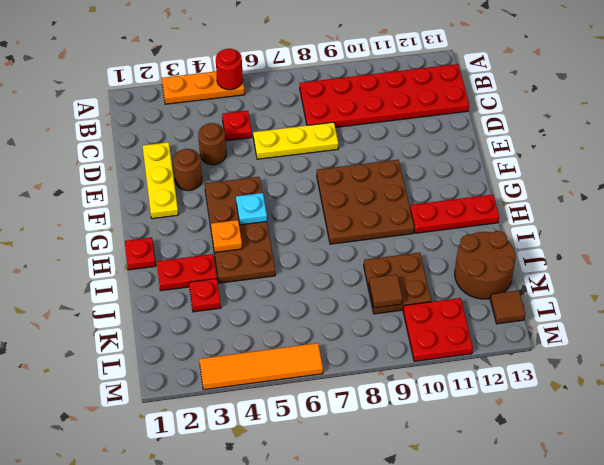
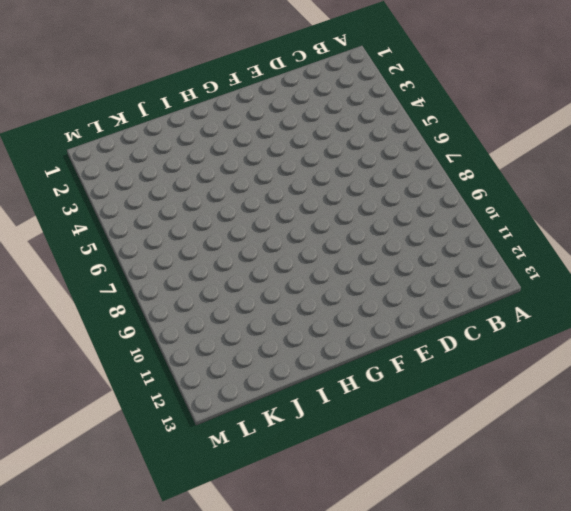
none -> orange 1x3 plate [162,71,245,104]
none -> red 2x6 plate [300,64,469,127]
none -> red 1x1 plate [222,111,252,141]

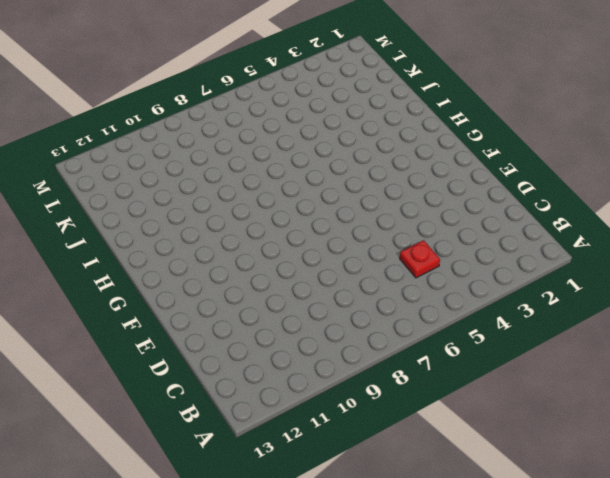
none -> orange 1x3 plate [162,71,245,104]
none -> red 2x6 plate [300,64,469,127]
none -> yellow 1x3 plate [143,142,178,219]

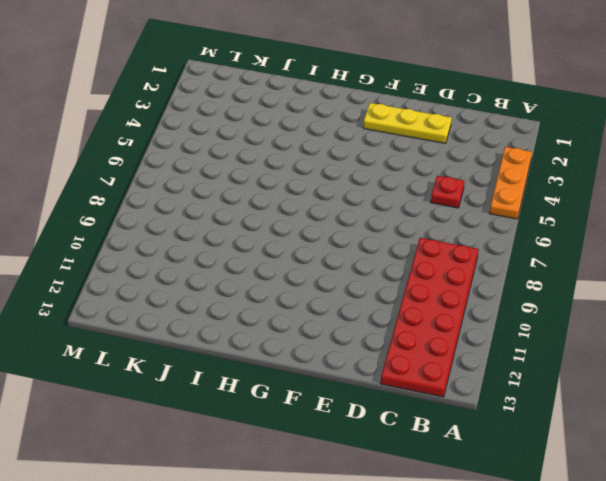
none -> brown 1x1 round brick [198,123,226,165]
none -> yellow 1x3 plate [253,122,338,159]
none -> brown 1x1 round brick [173,149,202,191]

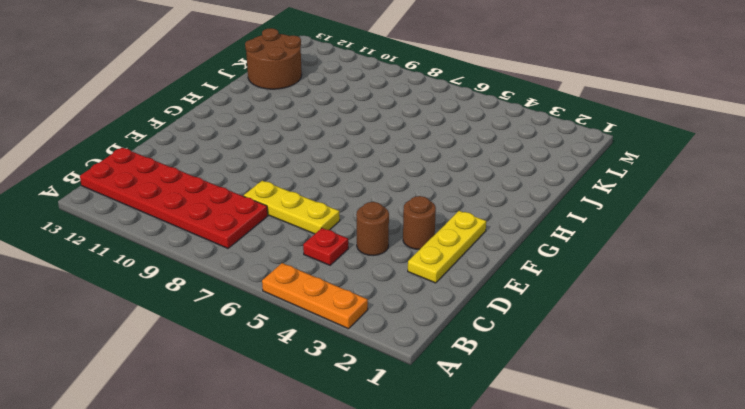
none -> brown 2x4 plate [205,177,275,283]
none -> brown 3x3 plate [317,160,414,244]
none -> red 1x1 plate [125,237,156,270]

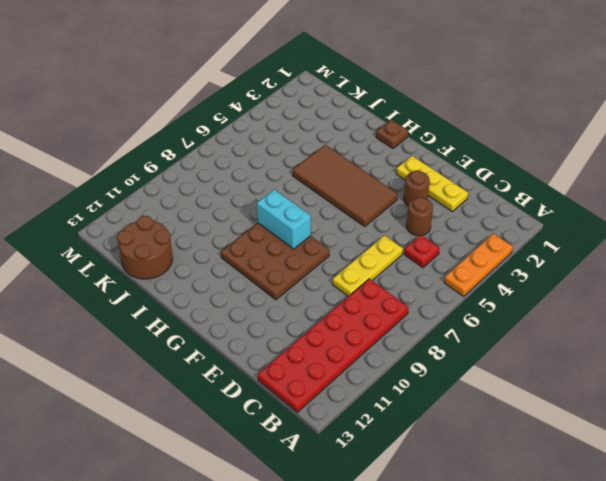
brown 2x4 tile [293,145,398,226] -> brown 2x4 plate [205,177,275,283]
cyan 1x2 brick [257,189,311,249] -> none
brown 1x1 plate [376,120,408,149] -> red 1x1 plate [125,237,156,270]
none -> red 1x3 plate [410,195,499,233]
none -> red 1x2 plate [157,254,217,291]
none -> red 1x1 plate [189,279,221,312]

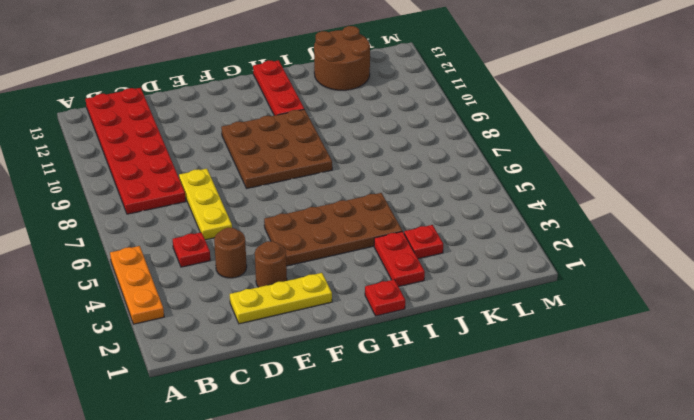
none -> brown 2x2 plate [364,253,431,314]
none -> red 2x2 plate [403,298,473,361]
none -> brown 1x1 tile [490,290,525,324]

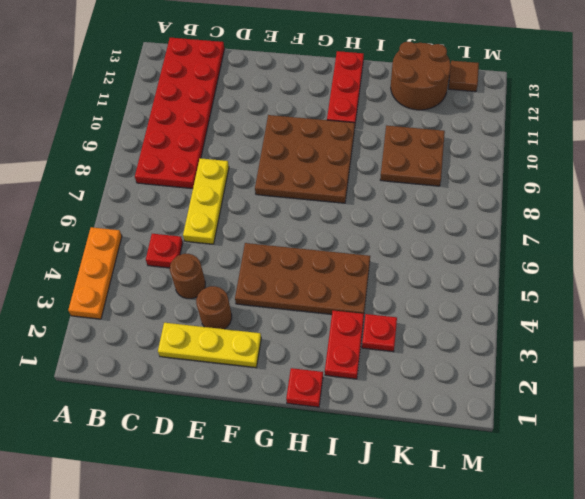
none -> red 2x2 plate [403,298,473,361]
none -> orange 1x4 tile [199,343,323,390]
none -> red 1x1 round brick [216,49,243,90]

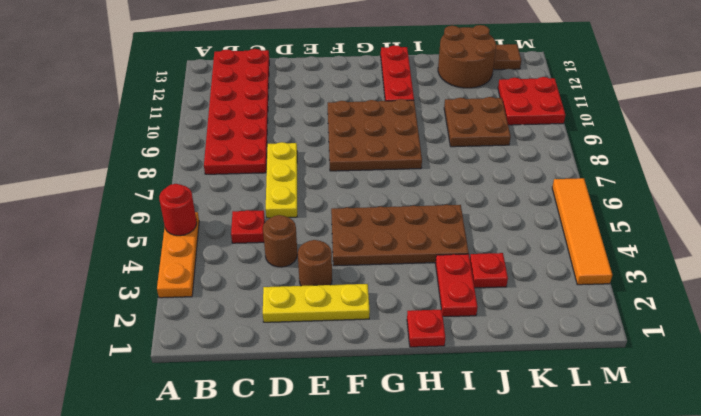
none -> cyan 1x1 plate [236,193,267,225]
none -> orange 1x1 plate [211,220,242,252]
none -> brown 1x1 tile [369,274,403,308]

